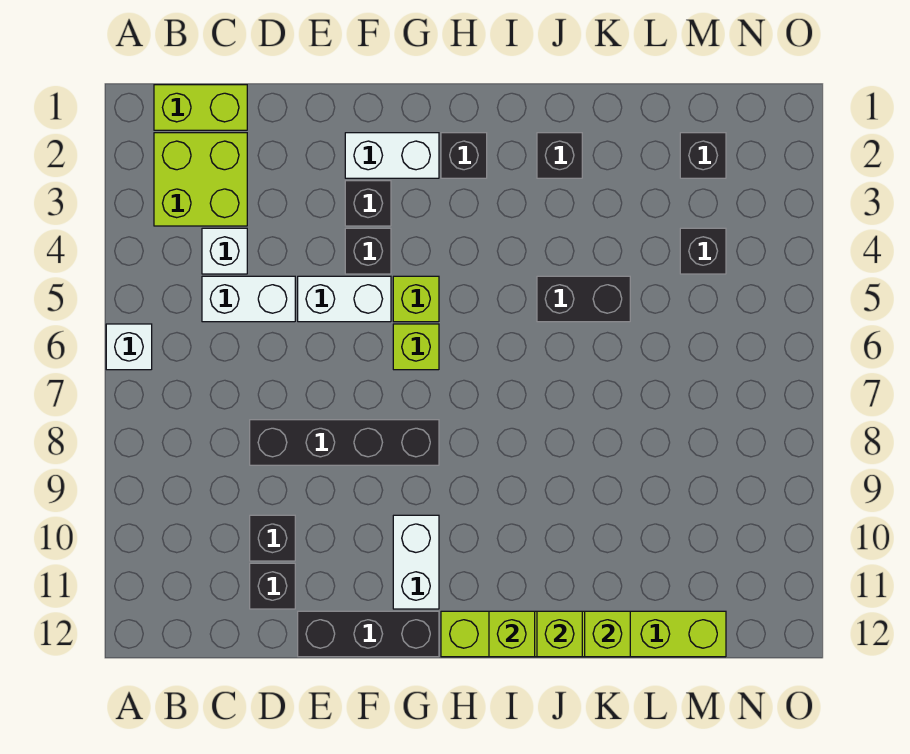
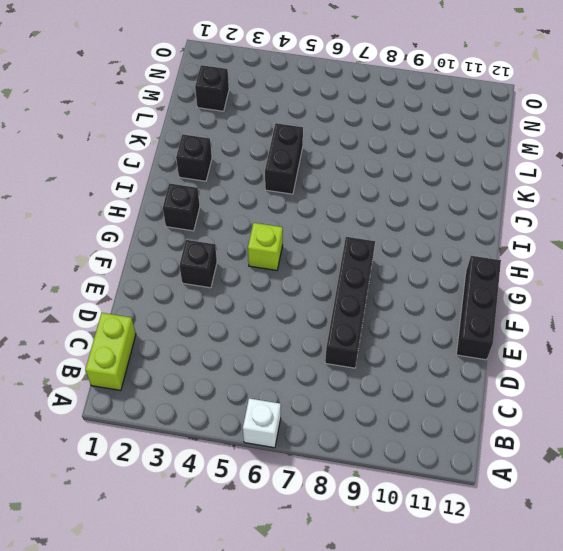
none -> lime 2x2 brick [154,133,247,226]
none -> white 1x1 brick [202,228,247,274]
none -> white 1x2 brick [202,276,295,322]

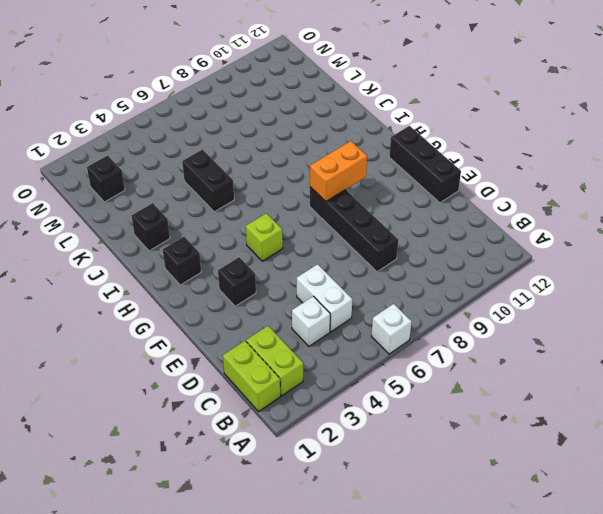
lime 1x2 brick [246,326,303,396] -> lime 2x2 brick [154,133,247,226]
orange 1x2 brick [310,141,367,201] -> none
none -> black 1x1 brick [250,515,295,561]
none -> black 1x1 brick [250,563,295,609]
none -> white 1x2 brick [298,276,391,322]

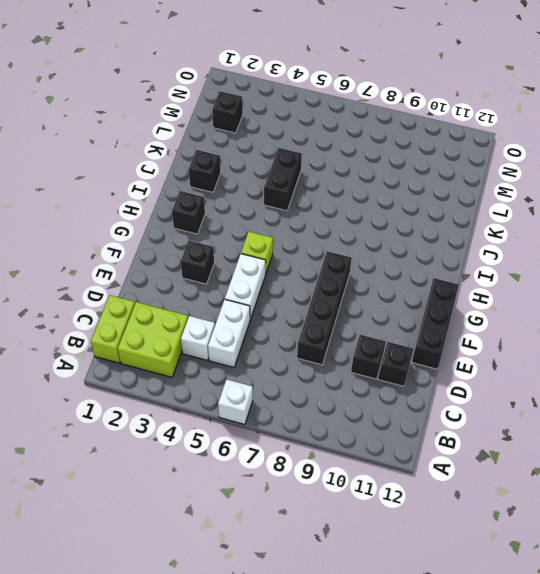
none -> white 1x2 brick [345,133,439,178]
none -> black 1x1 brick [345,228,391,274]
none -> lime 1x1 brick [393,324,439,370]

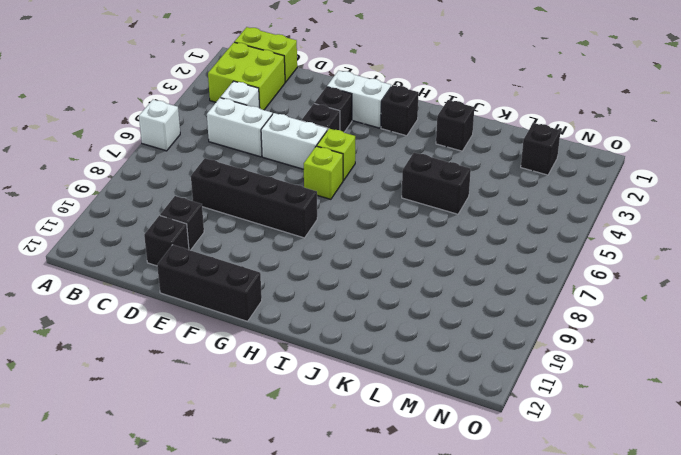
none -> white 1x2 brick [393,515,439,609]
none -> lime 1x6 brick [441,611,726,657]
none -> black 1x1 brick [680,228,726,274]

